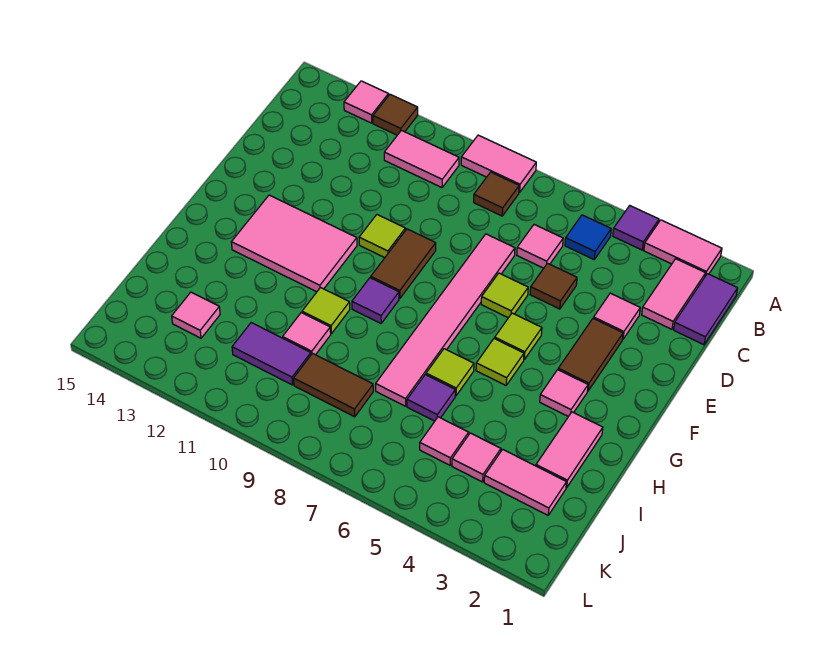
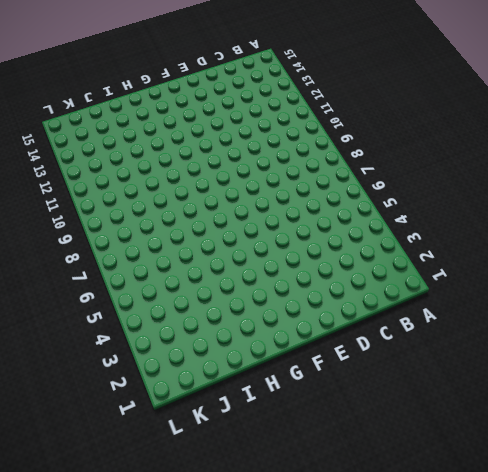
none -> pink 1x2 tile [644,220,722,276]
none -> purple 1x1 tile [613,206,659,250]
none -> pink 1x2 tile [461,135,536,193]
none -> brown 1x1 tile [373,94,418,135]

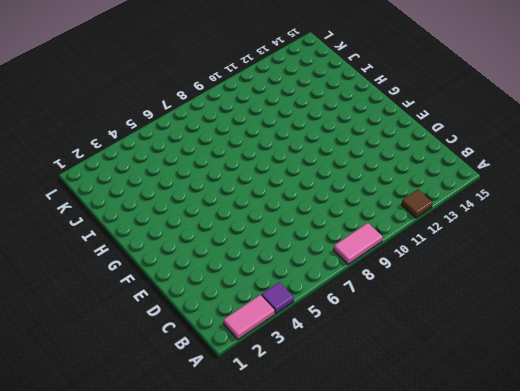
none -> pink 1x1 tile [344,81,389,123]
none -> purple 1x2 tile [674,274,738,345]
none -> pink 1x2 tile [642,259,706,329]
none -> blue 1x1 tile [565,215,611,259]

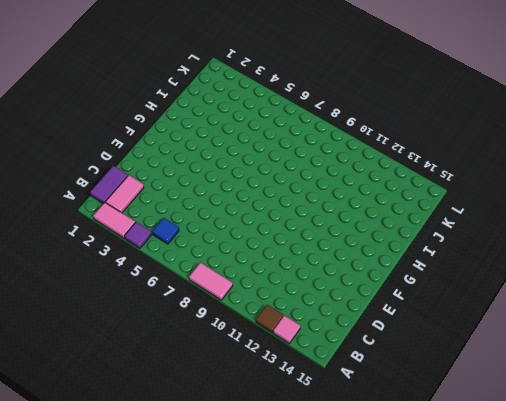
none -> brown 1x1 tile [474,172,519,216]
none -> pink 1x2 tile [384,131,459,188]
none -> pink 1x1 tile [517,225,563,268]
none -> pink 1x1 tile [594,293,640,339]

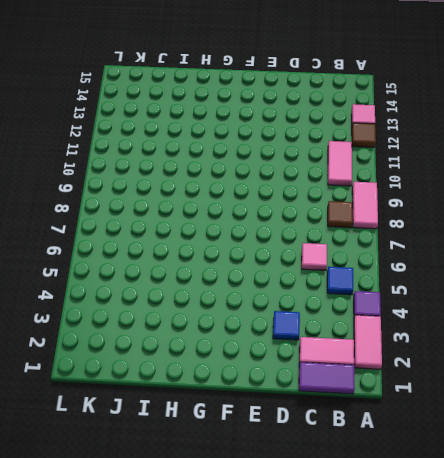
blue 1x1 tile [273,311,300,340] -> pink 1x1 tile [594,293,640,339]
none -> brown 1x1 tile [530,263,577,309]
none -> pink 1x6 tile [376,234,515,406]
none -> brown 1x2 tile [558,318,623,391]
none -> lime 1x1 tile [481,273,528,318]

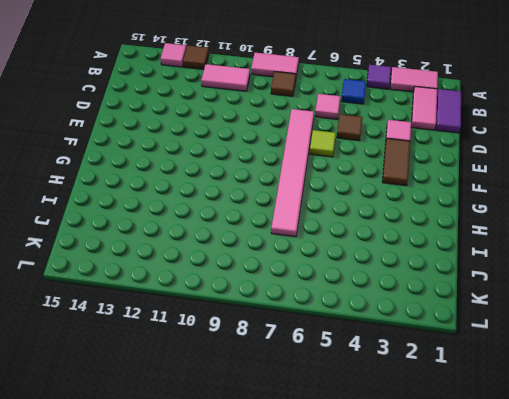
none -> brown 1x2 tile [371,229,436,299]
none -> lime 1x1 tile [359,215,405,258]
none -> lime 1x1 tile [495,313,542,359]
none -> pink 2x3 tile [231,195,357,292]

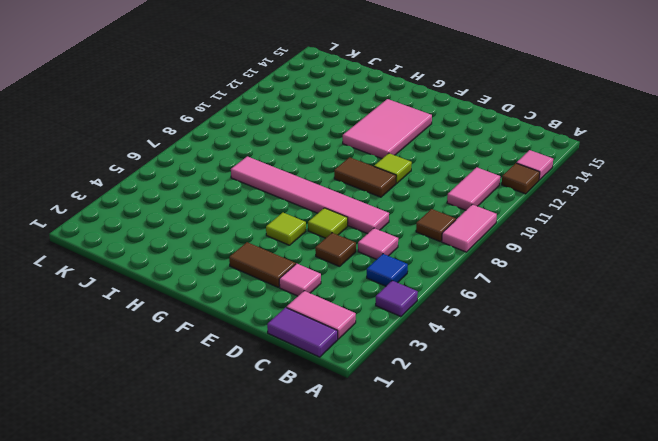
none -> pink 1x2 tile [644,220,722,276]
none -> pink 1x1 tile [540,370,588,416]
none -> lime 1x1 tile [476,338,524,385]
none -> purple 1x1 tile [352,278,399,323]

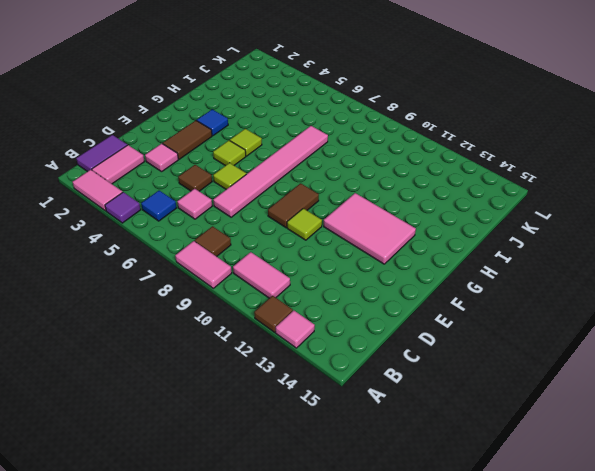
blue 1x1 tile [197,109,228,136] -> pink 1x1 tile [540,370,588,416]
none -> purple 1x1 tile [352,278,399,323]
none -> pink 1x2 tile [536,412,603,488]
none -> lime 1x1 tile [426,349,474,396]
none -> lime 1x1 tile [302,288,350,334]

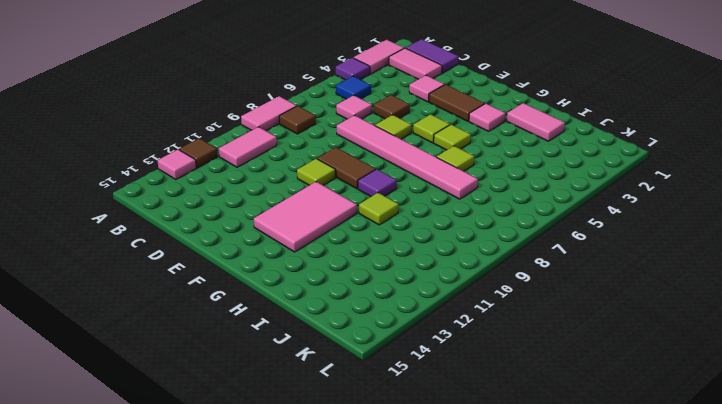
none -> purple 1x1 tile [407,375,455,421]
none -> pink 1x1 tile [283,313,331,355]
none -> pink 1x2 tile [484,449,567,515]
none -> pink 1x1 tile [452,433,501,482]

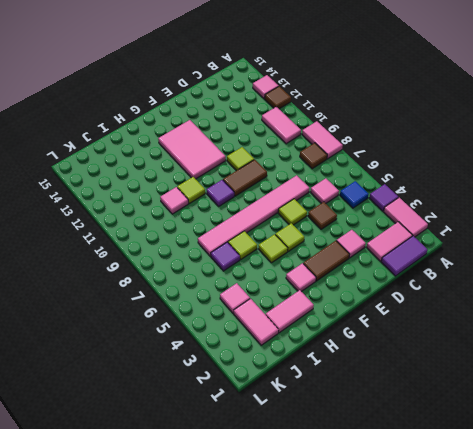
none -> pink 1x1 tile [420,417,469,465]
none -> brown 1x2 tile [294,354,373,417]
none -> purple 1x2 tile [232,323,311,385]
none -> pink 1x1 tile [172,292,220,338]

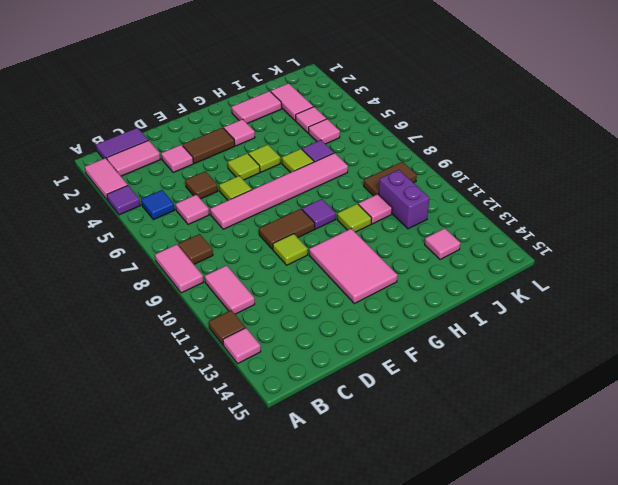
brown 1x2 tile [364,162,417,196] -> brown 1x2 tile turned to [294,354,373,417]
purple 1x2 brick [379,170,429,229] -> purple 1x2 tile [232,323,311,385]

